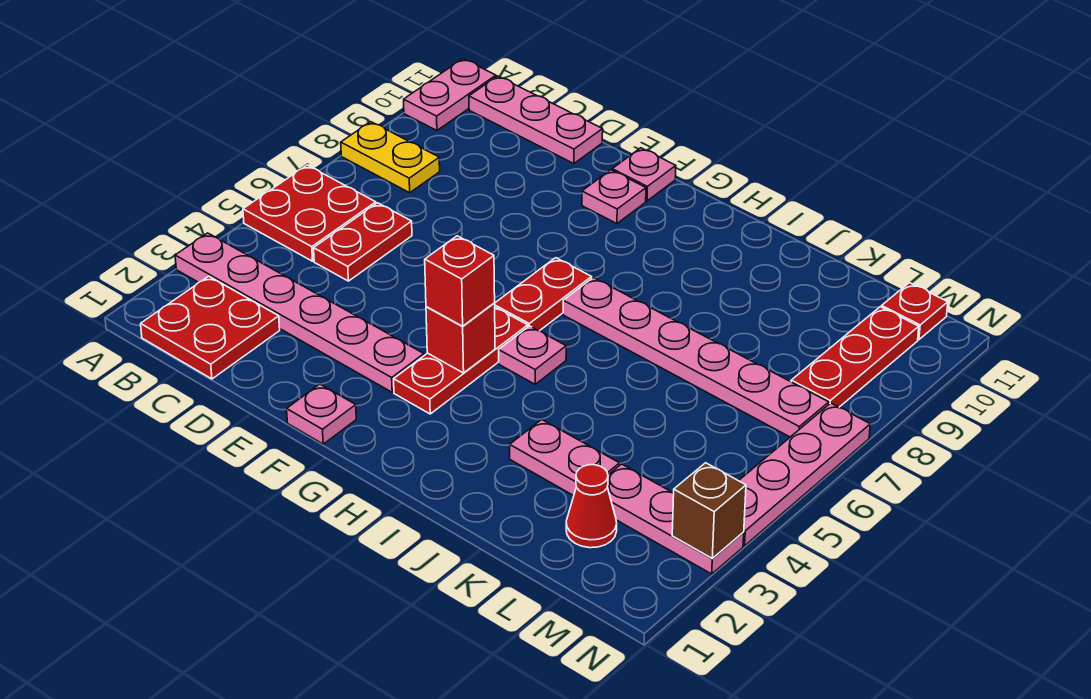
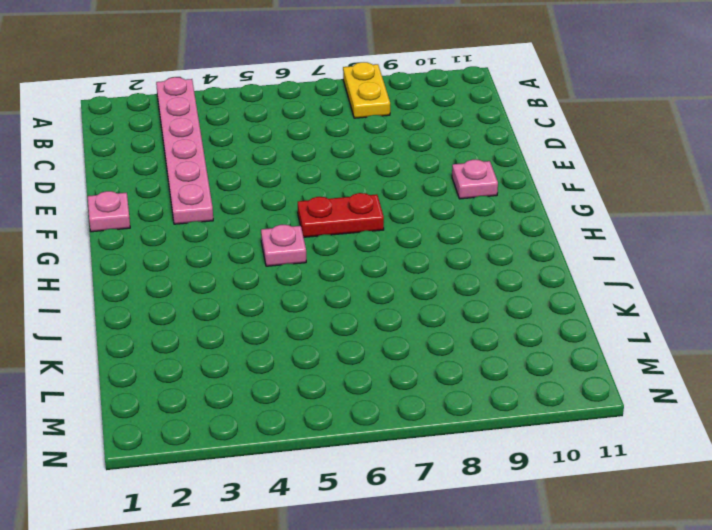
none -> red 2x2 plate [243,165,376,261]
none -> pink 1x2 plate [404,59,496,130]
none -> red 2x2 plate [141,276,280,379]

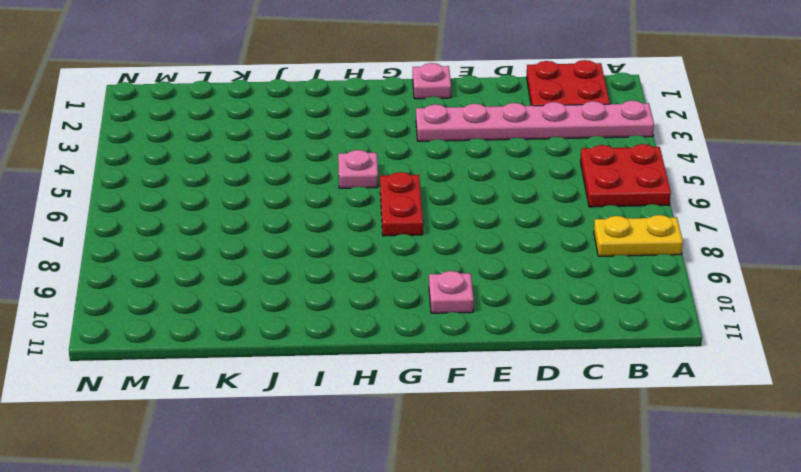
none -> pink 1x2 plate [404,59,496,130]
none -> pink 1x3 plate [469,76,603,164]
none -> red 1x2 plate [314,203,412,281]

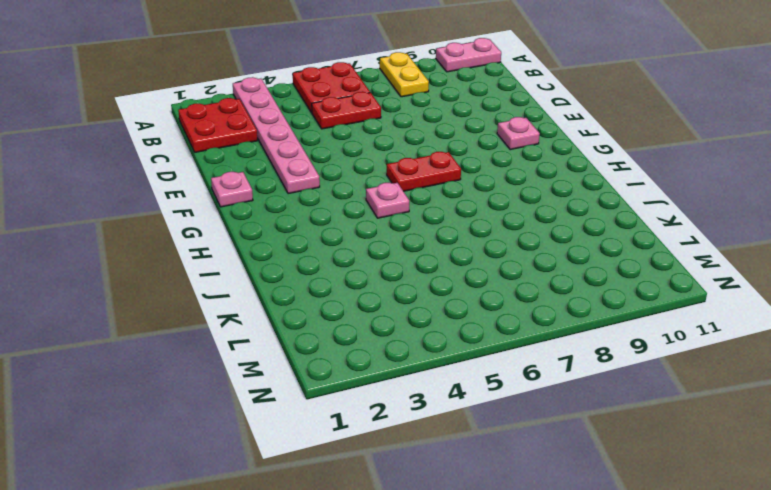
none -> pink 1x3 plate [469,76,603,164]
none -> pink 1x1 plate [612,148,676,201]
none -> red 1x3 plate [394,307,528,414]

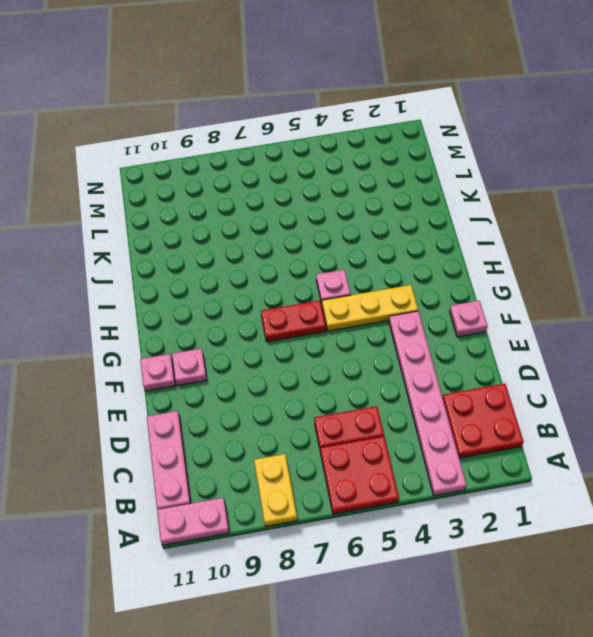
yellow 1x3 plate [322,285,418,331] -> red 1x3 plate [394,307,528,414]
none -> pink 1x6 plate [563,278,829,437]
none -> pink 1x2 plate [510,419,620,496]
none -> red 1x1 cone [566,465,617,548]

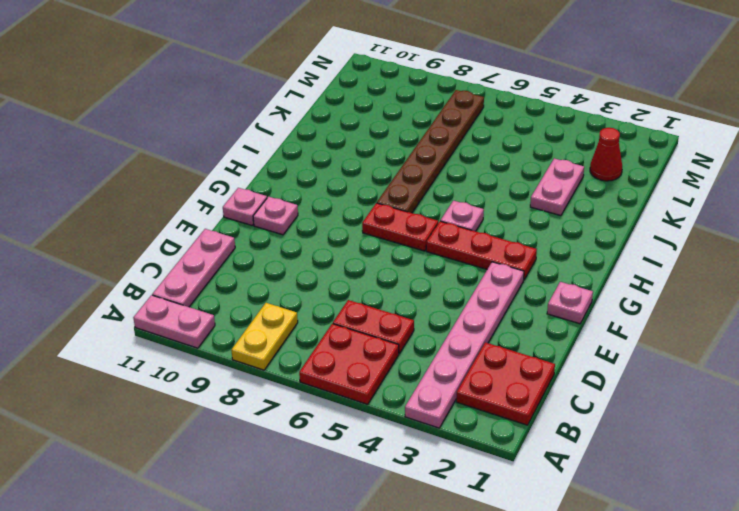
brown 1x6 plate [377,90,484,213] -> pink 1x6 plate [563,278,829,437]
none -> pink 1x3 plate [607,464,744,574]
none -> red 1x3 plate [791,307,919,407]
none -> red 1x1 plate [882,283,948,340]

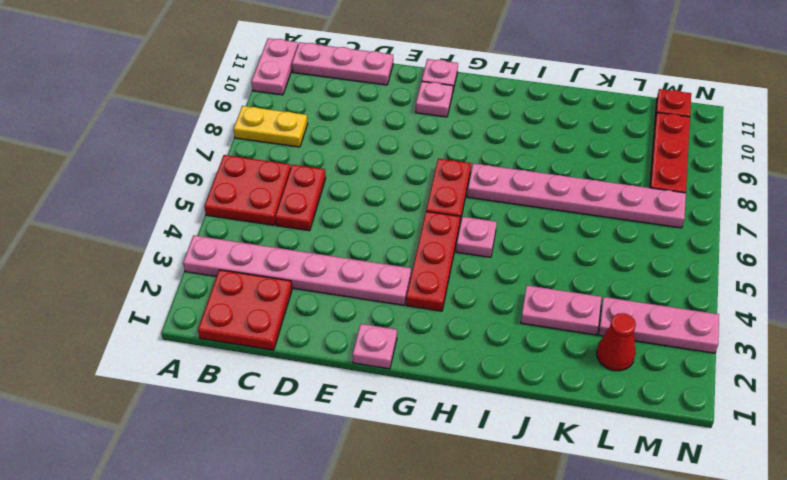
none -> pink 1x4 plate [739,403,870,546]
none -> red 1x1 brick [426,303,495,373]
none -> brown 1x1 brick [672,463,746,559]

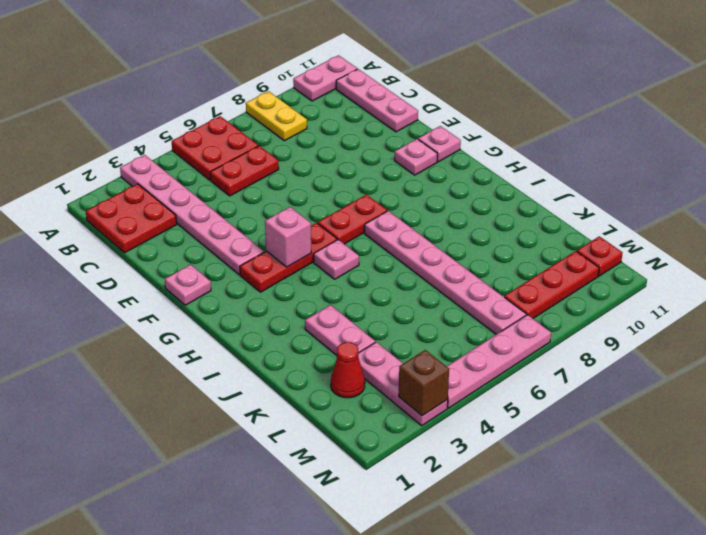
pink 1x1 brick [265,207,311,267] -> red 1x1 brick [426,303,495,373]
none -> red 1x1 brick [425,236,495,326]

